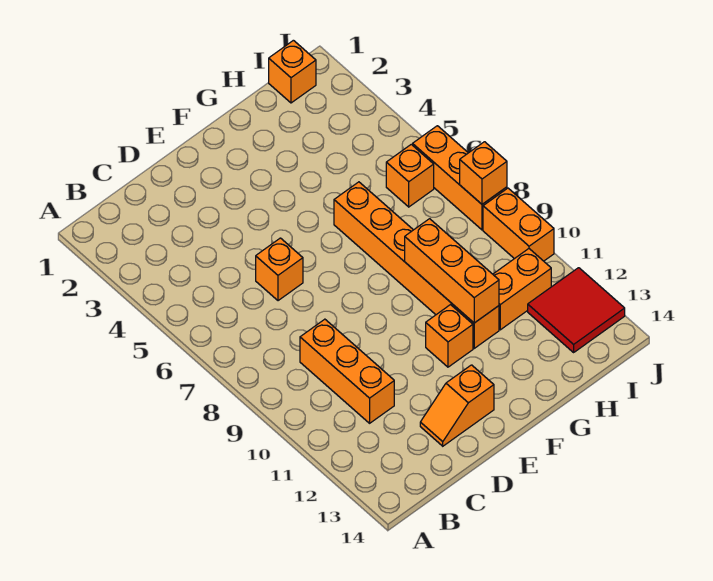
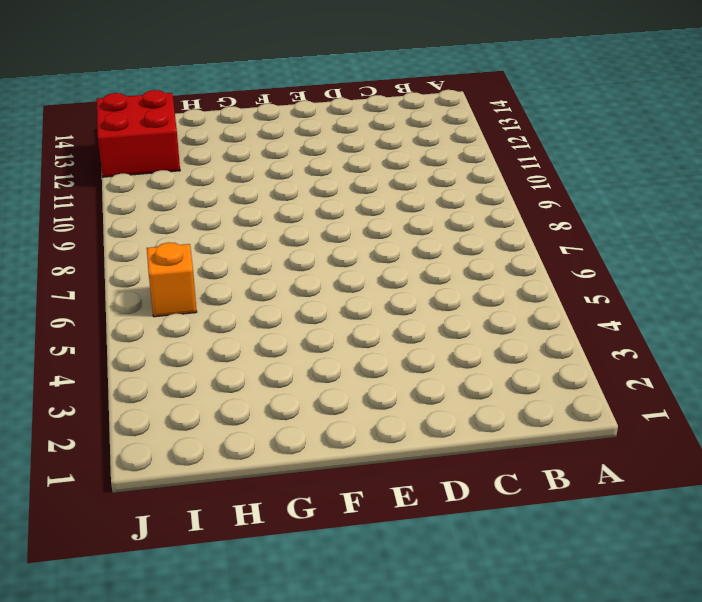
red 2x2 brick [97,90,180,177] -> red 2x2 tile [528,268,625,352]
none -> orange 1x3 brick [300,319,394,423]
none -> orange 1x1 brick [256,238,303,301]
none -> orange 1x2 slope [420,365,494,446]

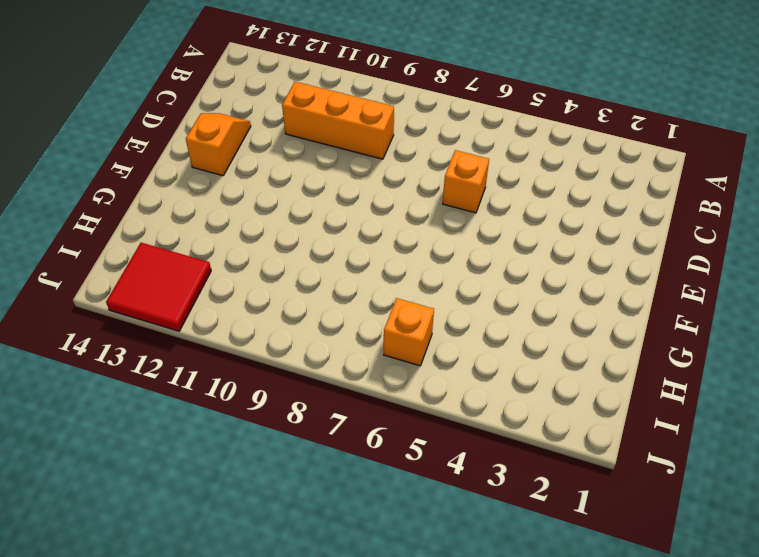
none -> orange 1x1 brick [426,305,473,367]
none -> orange 1x6 brick [334,182,499,348]
none -> orange 1x2 brick [493,249,551,330]

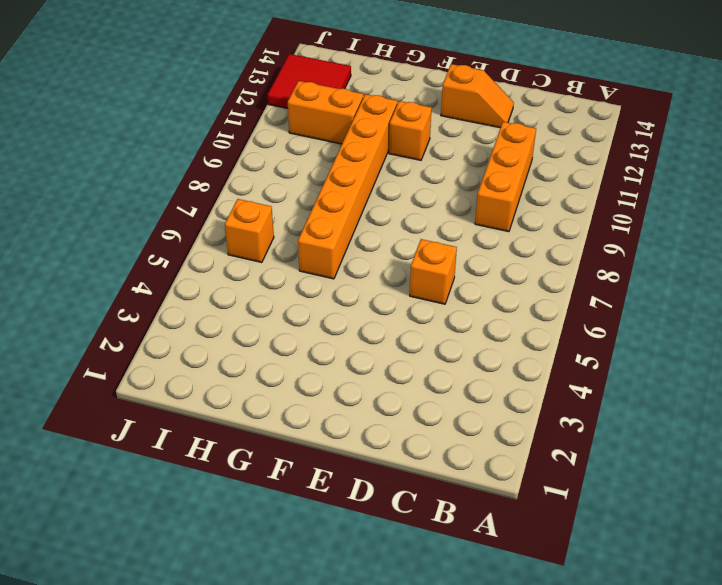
none -> orange 1x1 brick [269,40,316,103]
none -> orange 1x3 brick [413,126,507,230]
none -> orange 1x2 brick [483,188,554,261]

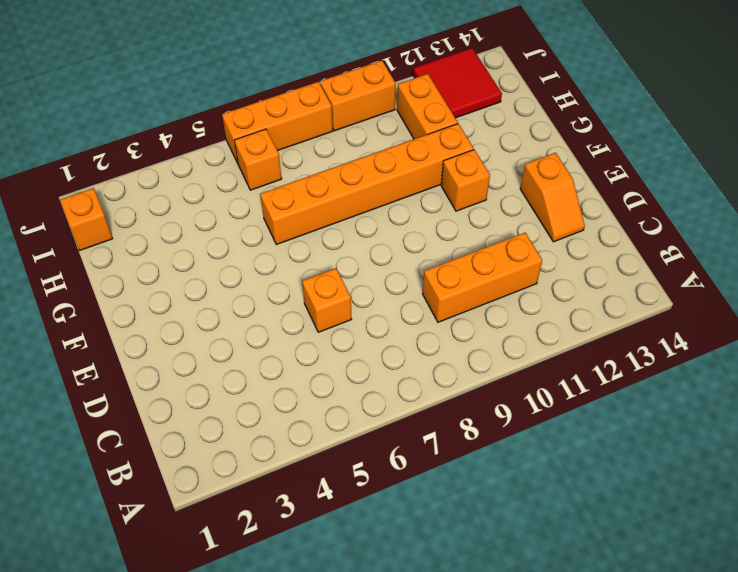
none -> orange 1x3 brick [405,219,499,323]
none -> orange 1x1 brick [460,142,507,204]

